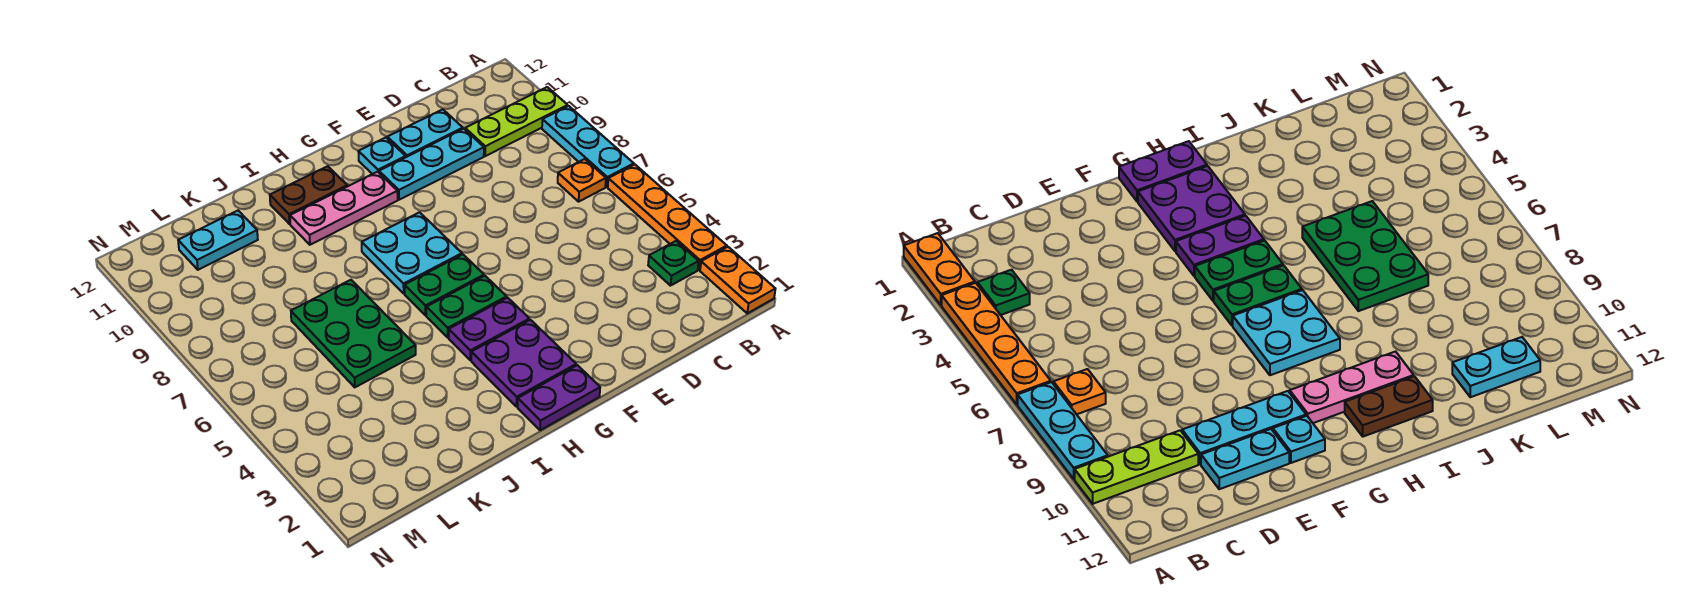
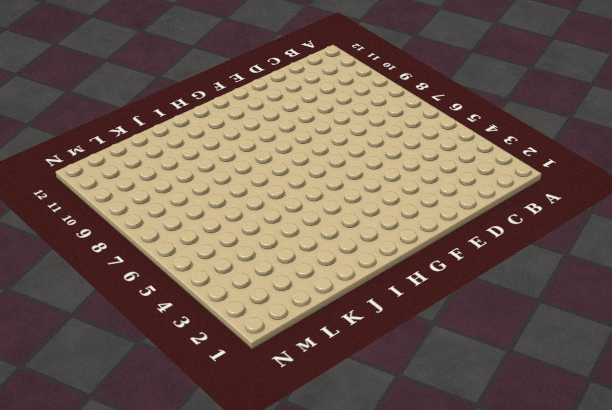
none -> orange 1x2 plate [700,247,775,313]
none -> orange 1x4 plate [608,165,727,270]
none -> cyan 1x3 plate [542,106,634,187]

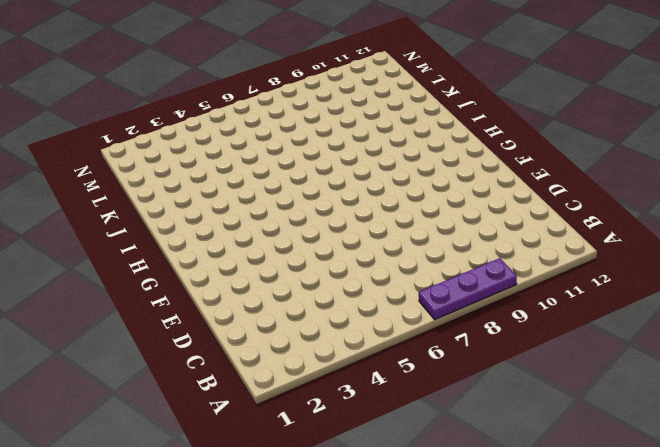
purple 1x3 plate [419,258,517,319] -> cyan 1x3 plate [542,106,634,187]
none -> orange 1x2 plate [700,247,775,313]
none -> orange 1x4 plate [608,165,727,270]
none -> lime 1x3 plate [465,87,568,156]

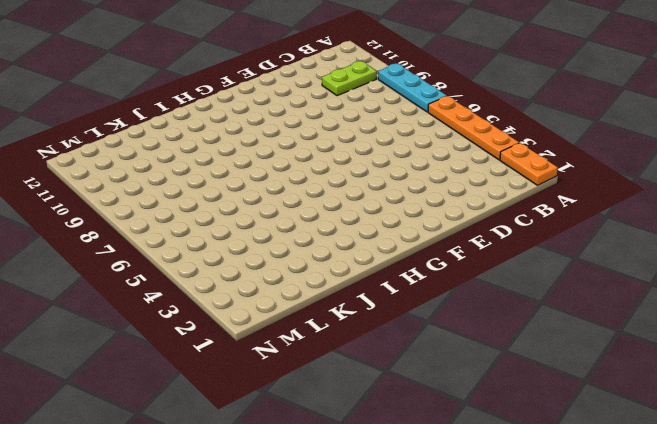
lime 1x2 plate [322,61,377,96] -> lime 1x3 plate [465,87,568,156]
none -> green 1x1 plate [648,241,699,286]
none -> orange 1x1 plate [558,159,606,202]
none -> cyan 1x3 plate [379,129,484,200]

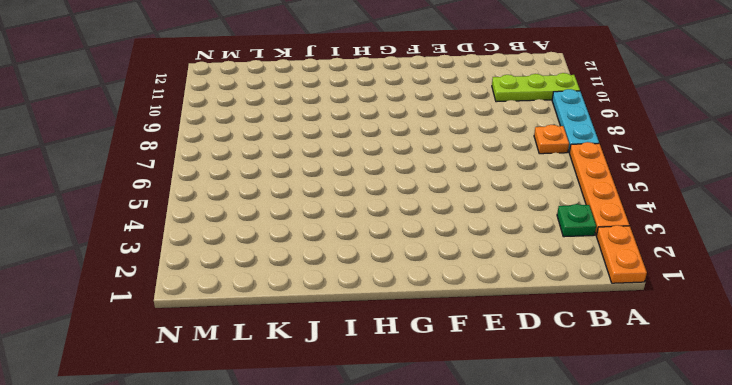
none -> cyan 1x3 plate [379,129,484,200]
none -> cyan 1x2 plate [387,109,463,157]
none -> cyan 1x1 plate [358,138,406,174]

